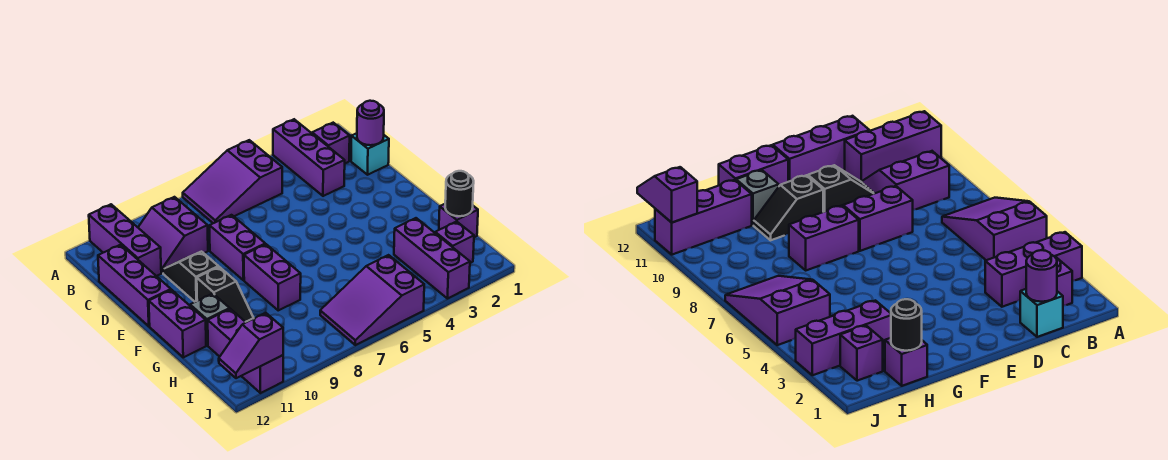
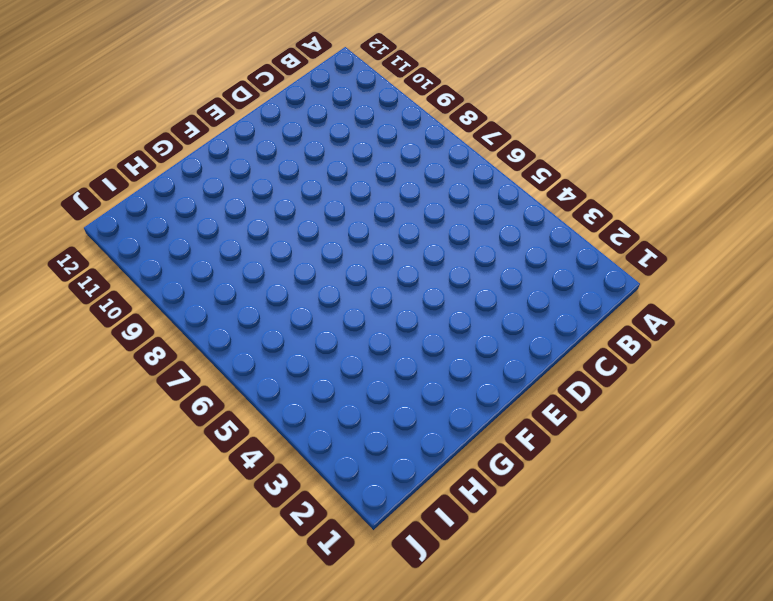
none -> purple 1x3 brick [273,119,345,196]
none -> purple 2x3 slope [183,140,282,223]
none -> purple 1x3 brick [89,204,161,276]

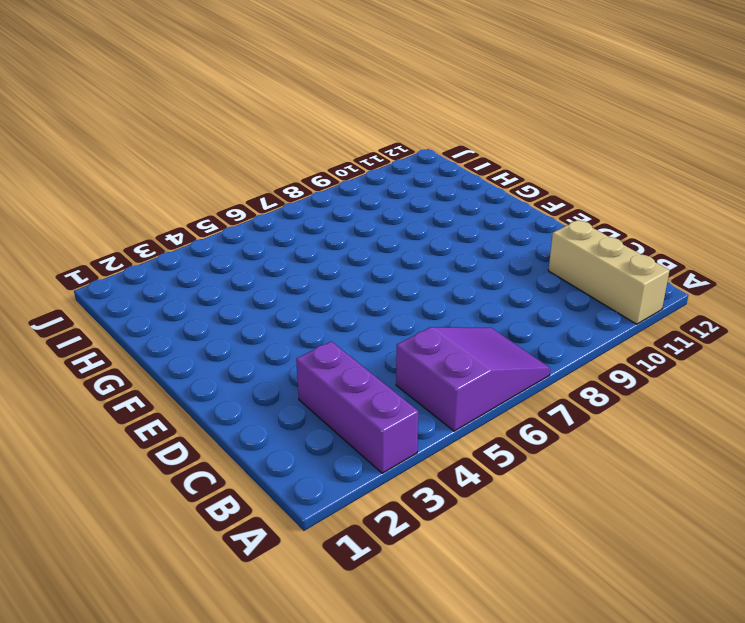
tan 1x3 brick [548,220,670,324] -> purple 1x3 brick [89,204,161,276]
none -> purple 1x1 brick [312,123,350,163]
none -> purple 2x2 slope [138,197,208,273]
none -> cyan 1x1 brick [351,133,389,175]

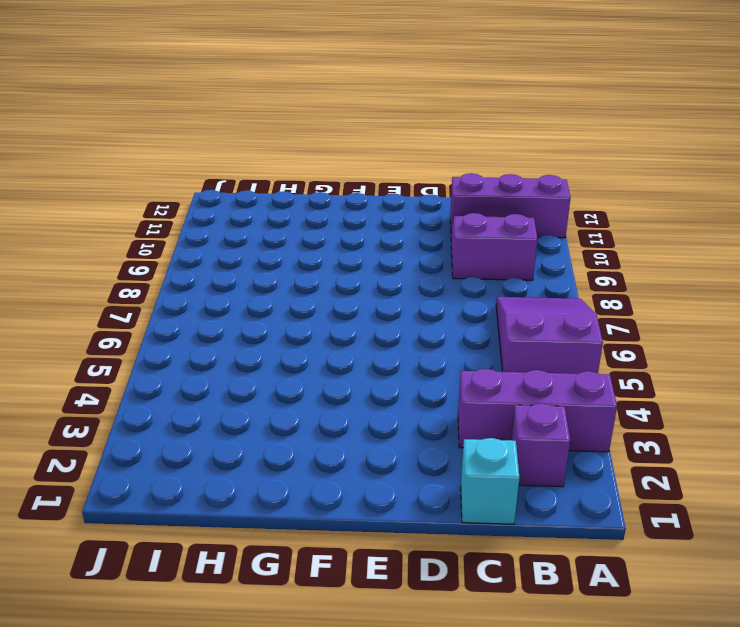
none -> purple 1x3 brick [98,245,171,326]
none -> purple 1x2 brick [210,215,265,280]
none -> black 1x2 slope [163,252,218,302]

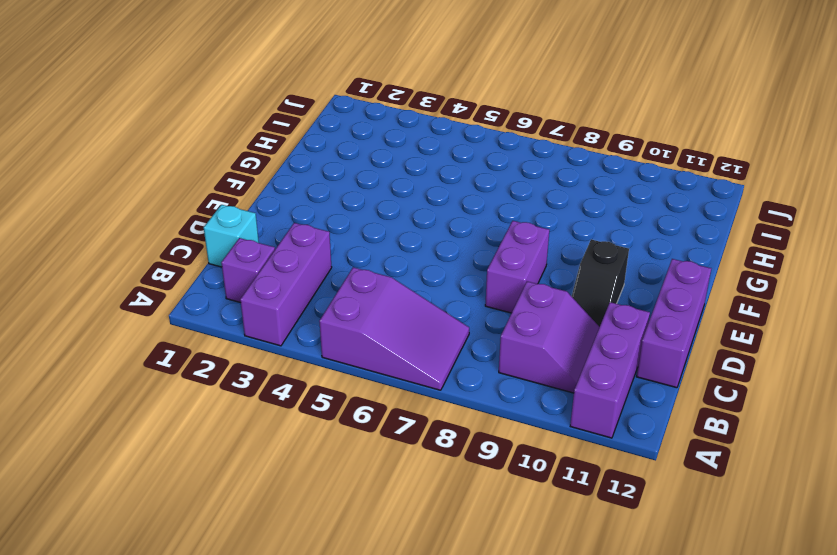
none -> purple 1x2 brick [244,244,301,310]
none -> black 1x2 slope [197,267,254,322]
none -> purple 1x2 brick [149,290,206,357]

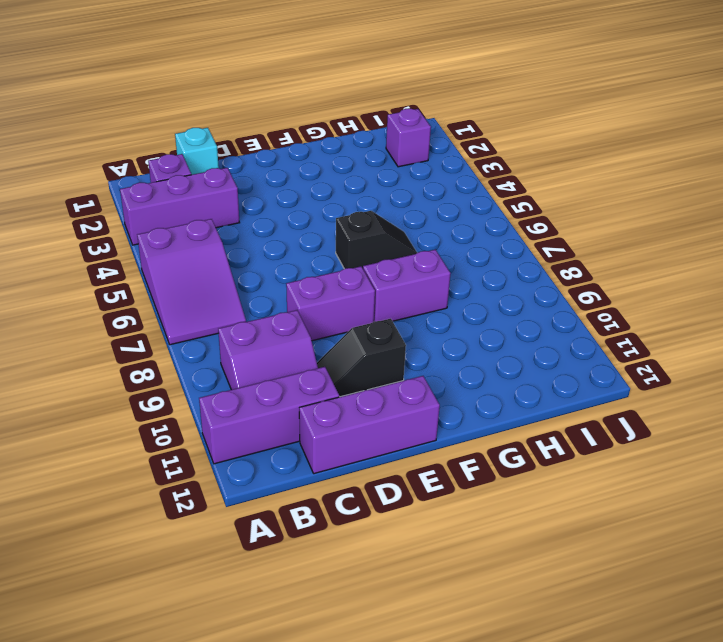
black 1x2 slope [336,211,417,269] -> black 1x2 slope moved to [197,267,254,322]
none -> purple 1x2 brick [149,290,206,357]
none -> grey 1x1 brick [190,294,230,346]
none -> purple 1x1 brick [439,204,478,237]

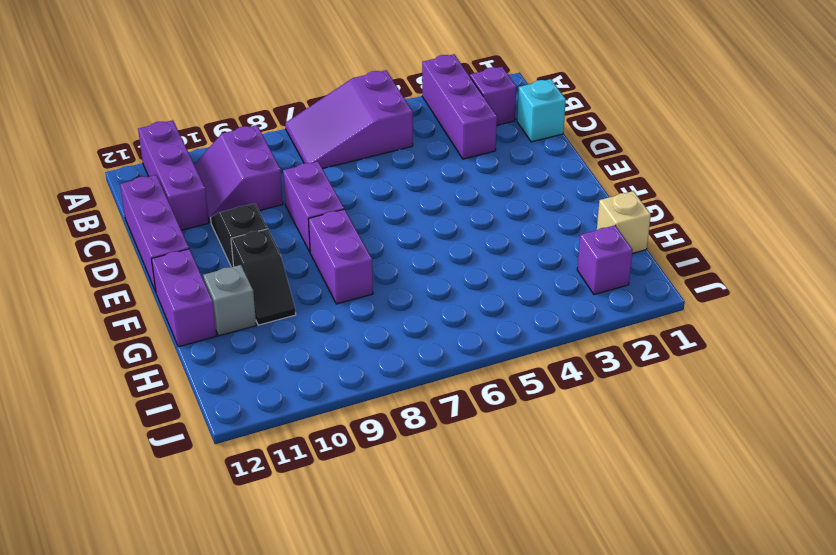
tan 1x1 brick [597,191,651,253] -> purple 1x1 brick [439,204,478,237]
none -> purple 1x3 brick [394,218,470,299]
none -> purple 1x3 brick [208,309,283,393]
none -> purple 2x3 slope [320,255,424,345]

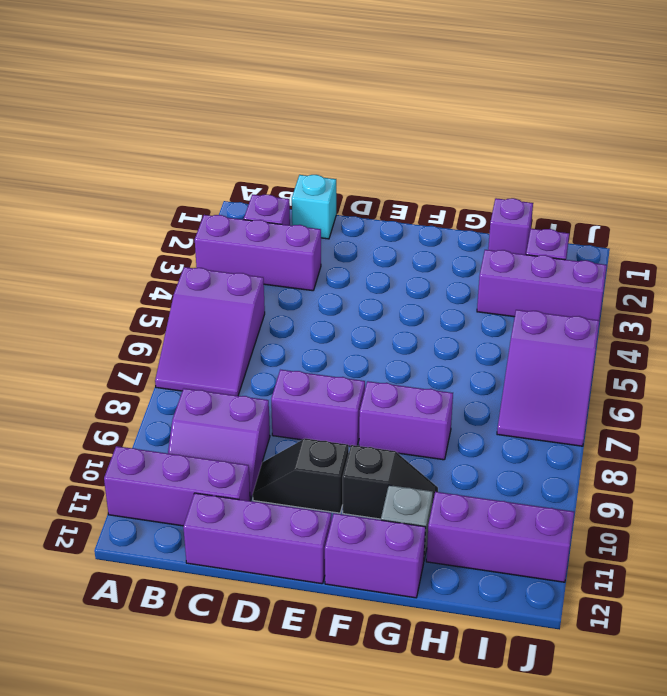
none -> purple 1x1 round brick [357,101,384,145]
none -> black 1x1 round brick [445,171,474,216]
none -> purple 1x2 slope [219,313,283,378]

